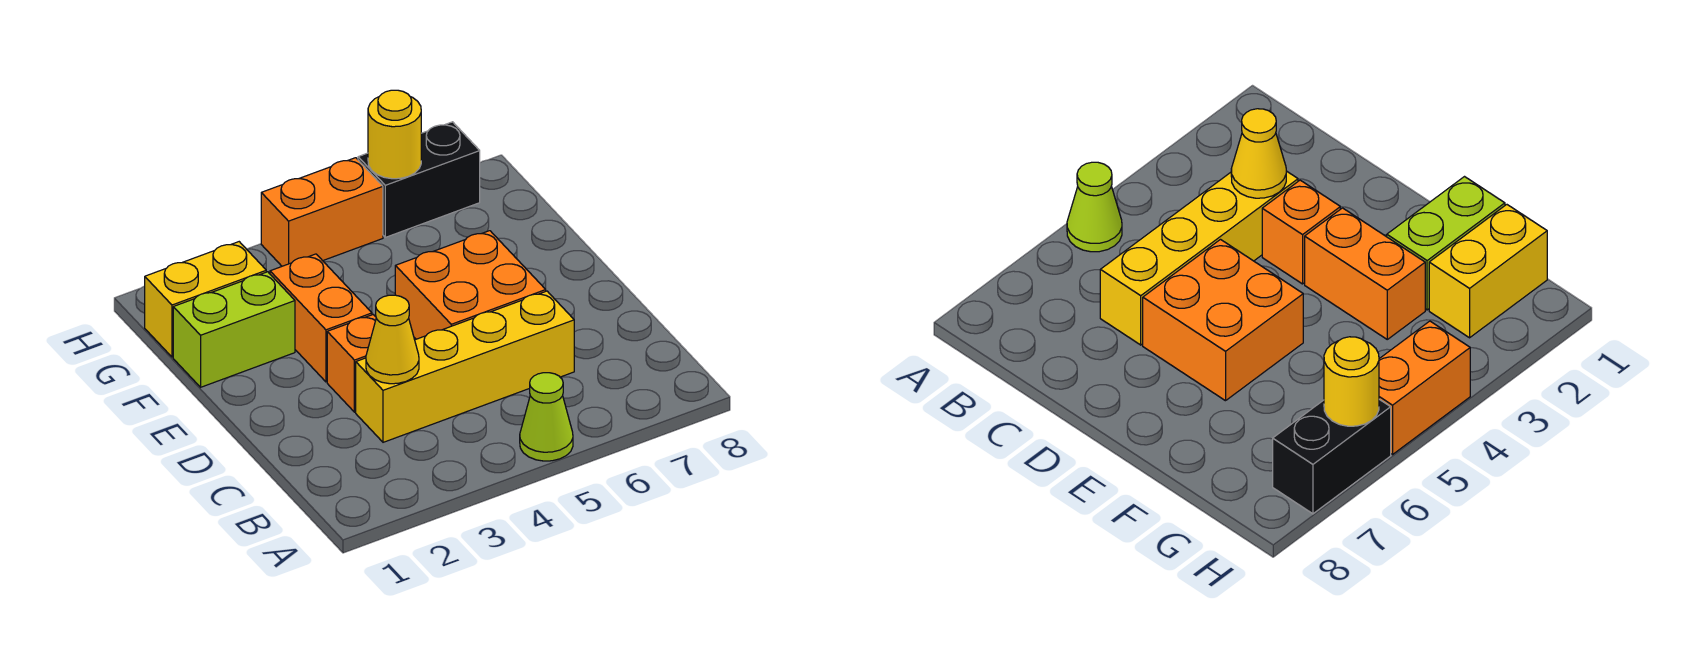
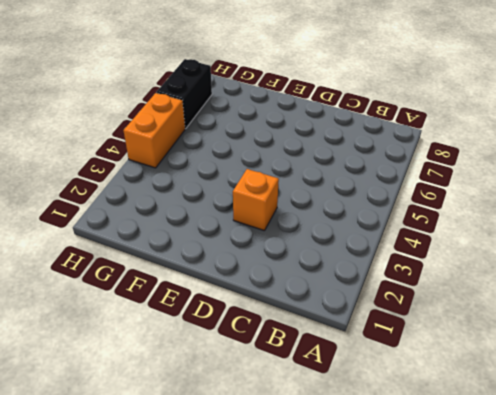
none -> lime 1x1 cone [520,373,573,461]
none -> yellow 1x4 brick [356,291,574,442]

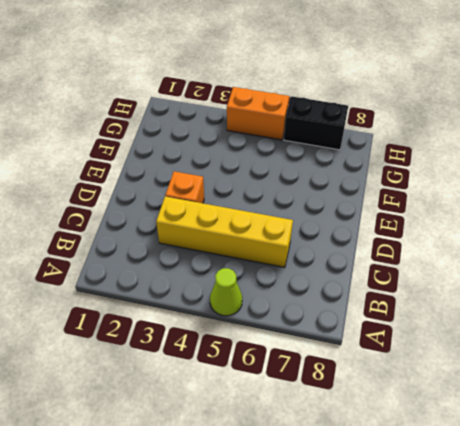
none -> orange 2x2 brick [395,231,546,339]
none -> orange 1x2 brick [270,254,372,382]

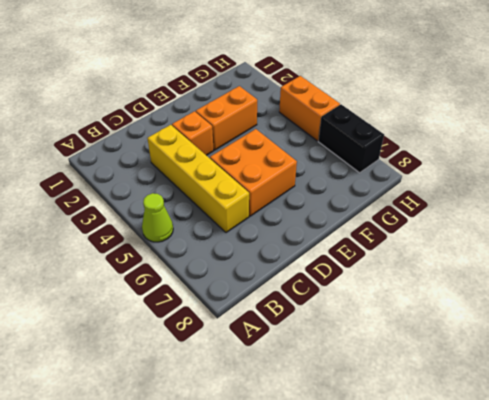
none -> lime 1x2 brick [173,272,295,387]
none -> yellow 1x2 brick [145,242,266,357]

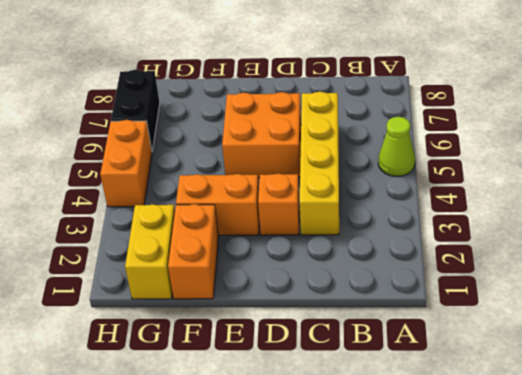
orange 1x2 brick [168,204,219,299] -> lime 1x2 brick [173,272,295,387]
none -> yellow 1x1 cone [366,295,419,384]
none -> yellow 1x1 round brick [368,90,421,179]

